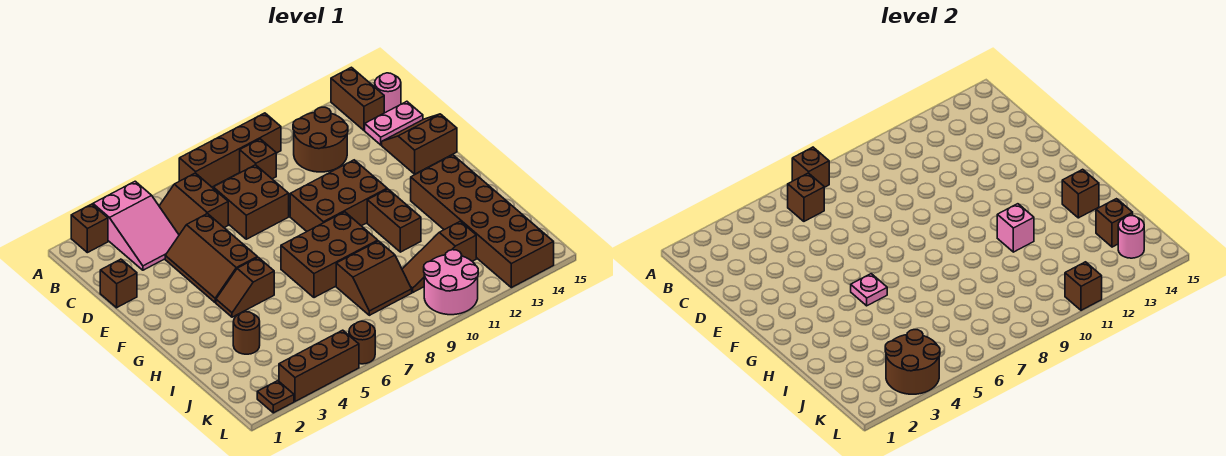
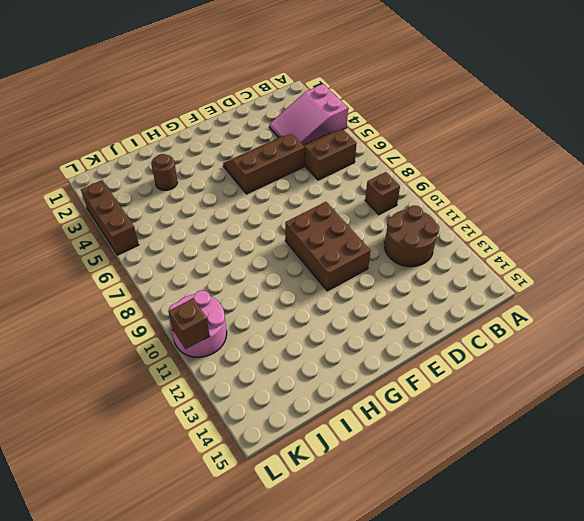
none -> brown 1x1 brick [71,204,108,253]
none -> brown 1x4 brick [179,113,281,187]
none -> brown 1x2 brick [331,67,384,130]
none -> pink 1x1 round brick [375,73,401,113]

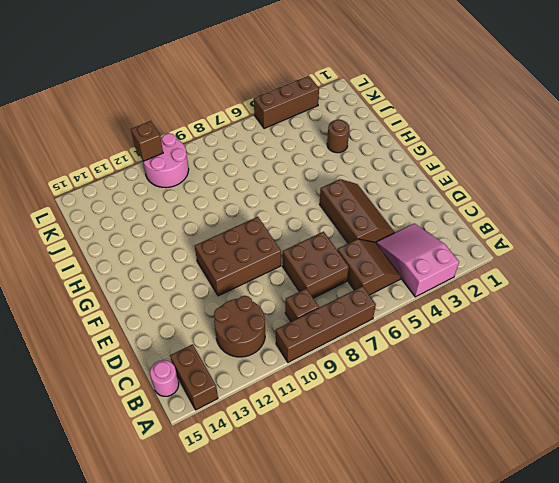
none -> brown 1x1 brick [71,204,108,253]
none -> pink 1x2 plate [365,101,423,145]
none -> brown 1x1 brick [100,259,137,308]
none -> brown 2x2 slope [382,114,457,174]

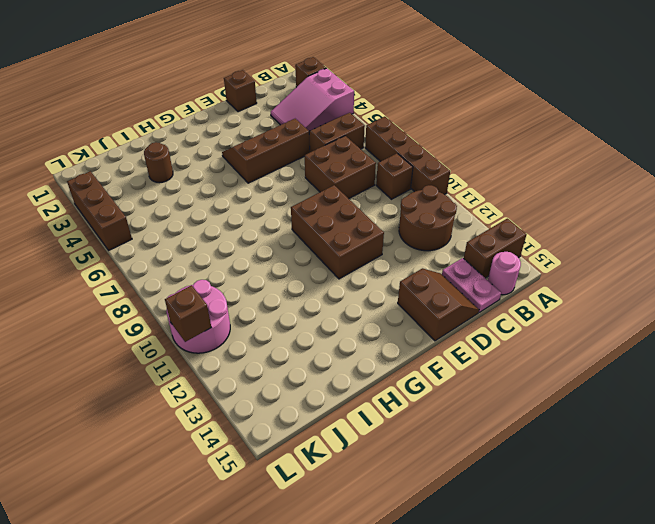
none -> brown 1x2 slope [216,257,274,317]
none -> brown 2x3 brick [281,212,378,298]
none -> brown 1x2 brick [367,189,421,252]
none -> brown 2x6 brick [411,155,554,288]

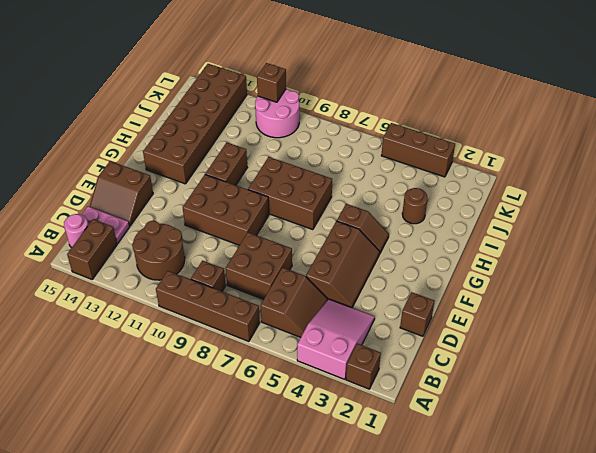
none -> brown 2x2 slope [336,241,412,315]
none -> brown 1x3 slope [402,221,476,292]
none -> brown 1x1 plate [257,381,294,413]
none -> brown 1x1 round brick [349,321,375,364]

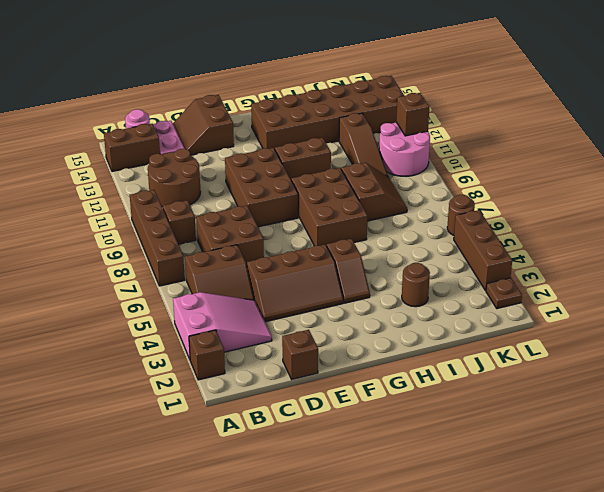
none -> brown 1x1 brick [792,147,829,187]
none -> brown 1x1 brick [788,173,824,221]
none -> pink 1x1 plate [851,274,887,306]
none -> pink 1x1 brick [997,204,1034,252]

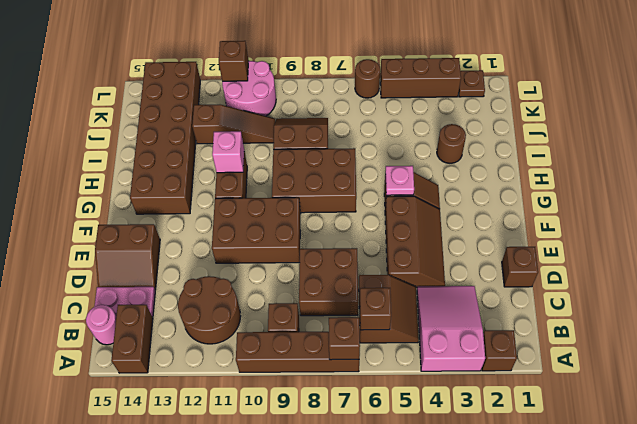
none -> brown 1x1 brick [1062,169,1099,218]
none -> brown 1x1 brick [1096,199,1133,247]
none -> brown 2x2 round brick [885,330,940,394]
none -> pink 1x1 round brick [1118,216,1144,258]

